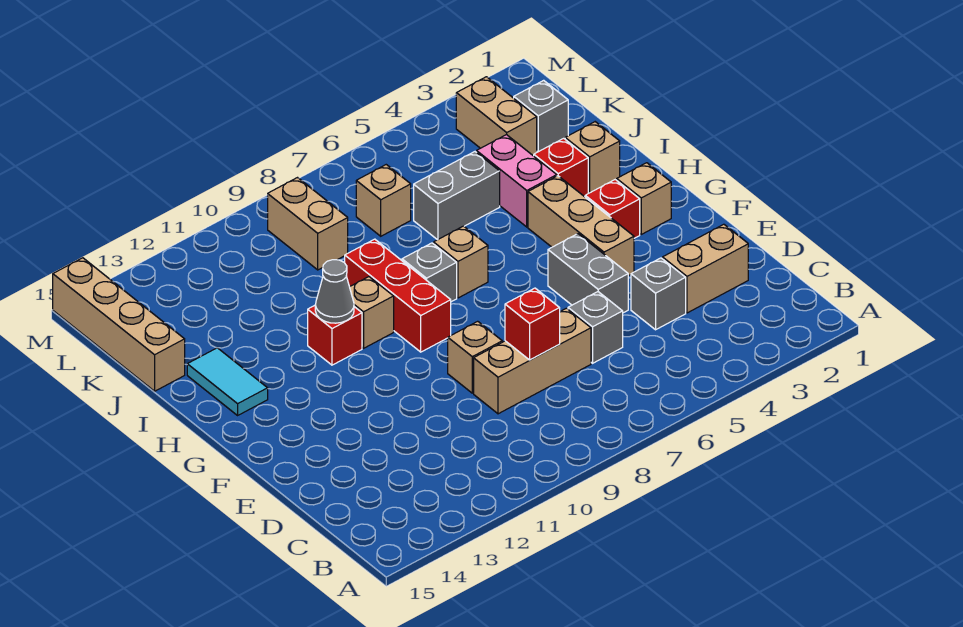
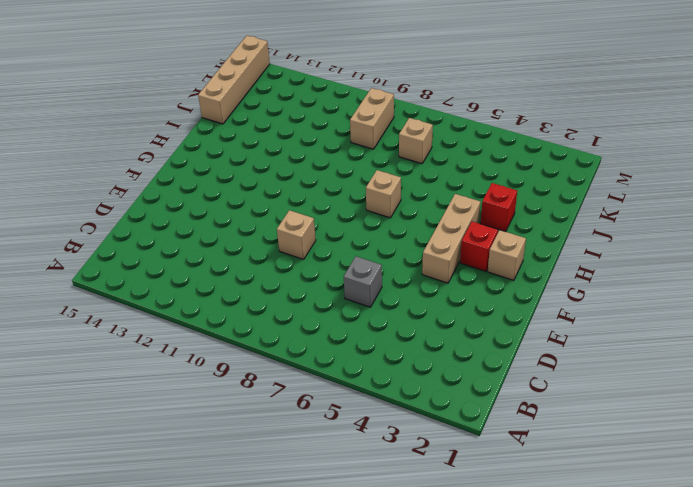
none -> tan 1x2 brick [663,224,748,313]
none -> grey 1x1 brick [631,258,686,330]
none -> tan 1x3 brick [474,308,591,414]

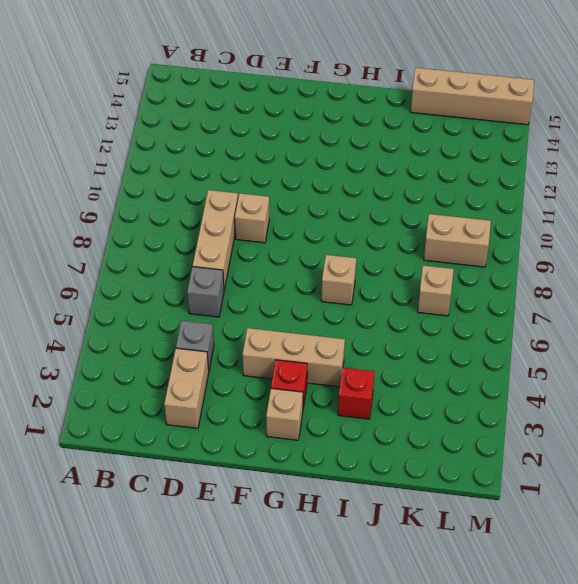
none -> grey 1x2 brick [548,234,628,313]
none -> red 1x3 brick [345,239,451,352]
none -> grey 1x1 brick [402,243,457,302]

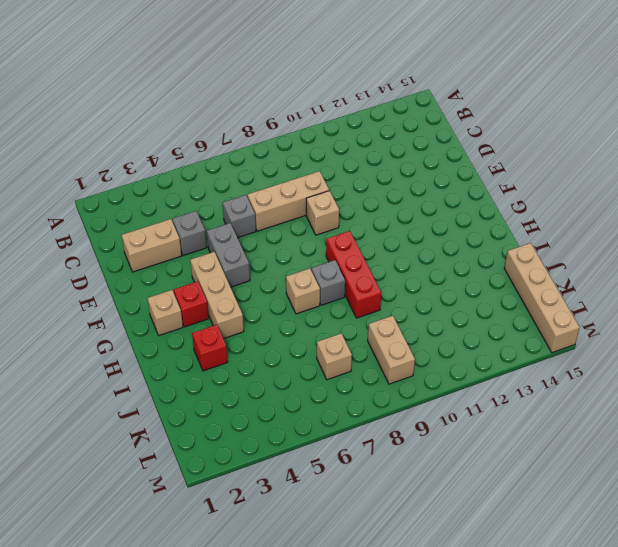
none -> tan 1x1 brick [350,277,394,348]
none -> red 1x1 brick [308,305,362,365]
none -> cyan 1x2 tile [187,348,268,415]

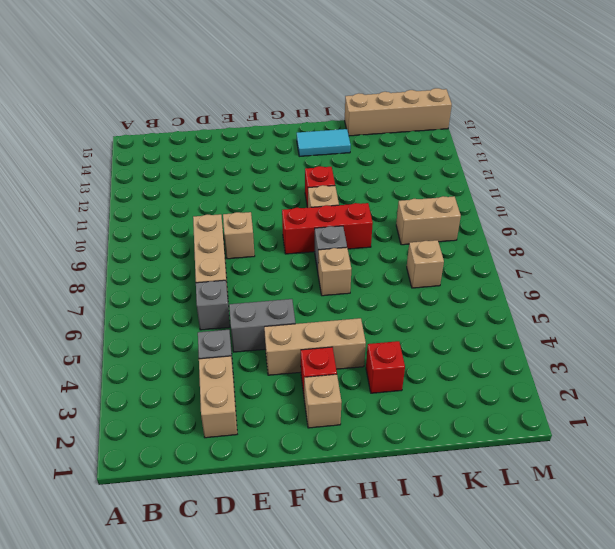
none -> tan 1x1 brick [565,122,620,193]
none -> pink 1x2 brick [477,135,557,227]
none -> grey 1x2 brick [414,152,500,240]

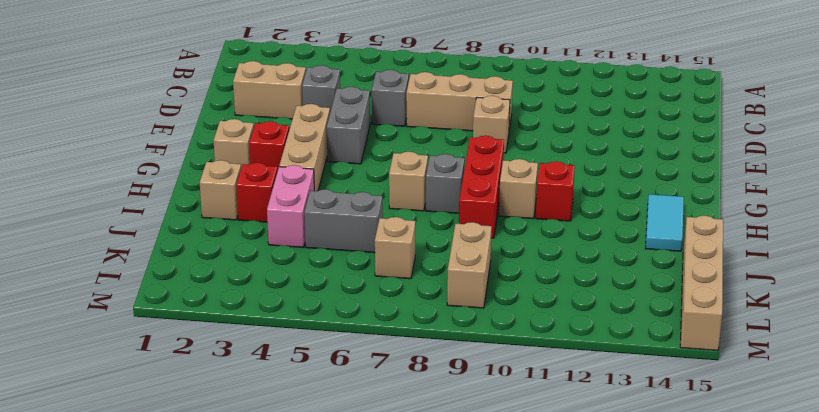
none -> grey 1x1 brick [514,80,568,152]
none -> tan 1x2 brick [456,77,537,155]
none -> red 1x1 brick [505,288,560,360]

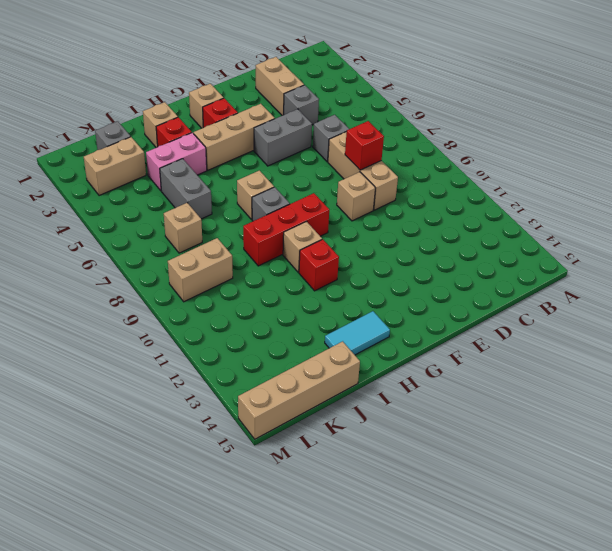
none -> grey 1x1 cone [315,260,354,323]

